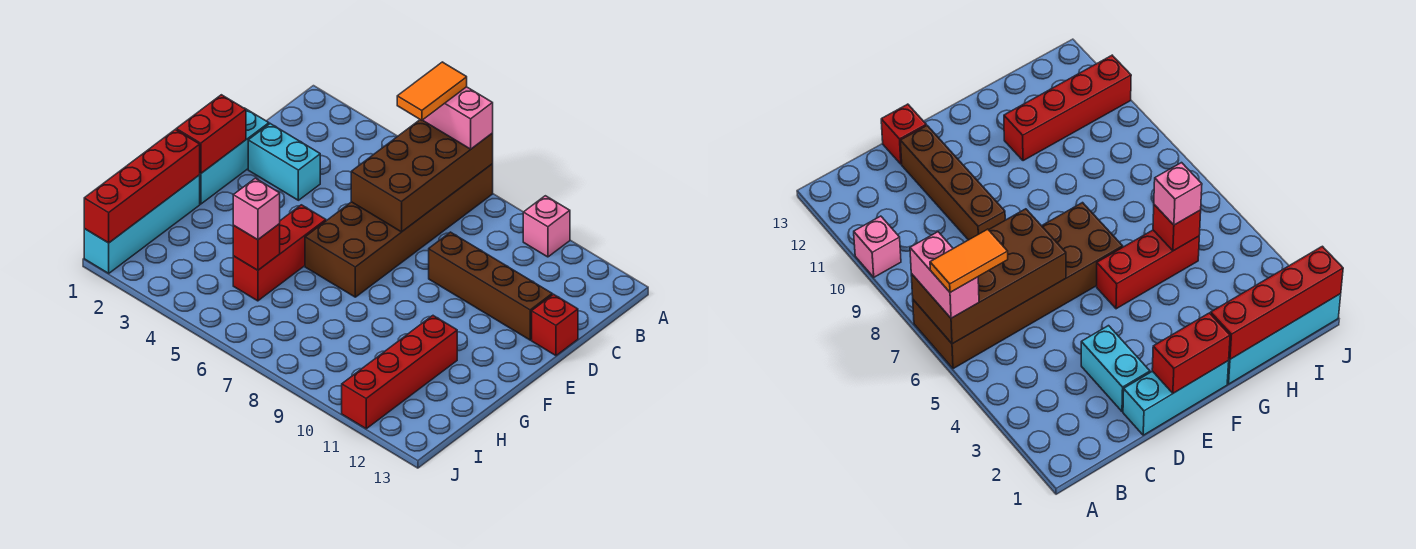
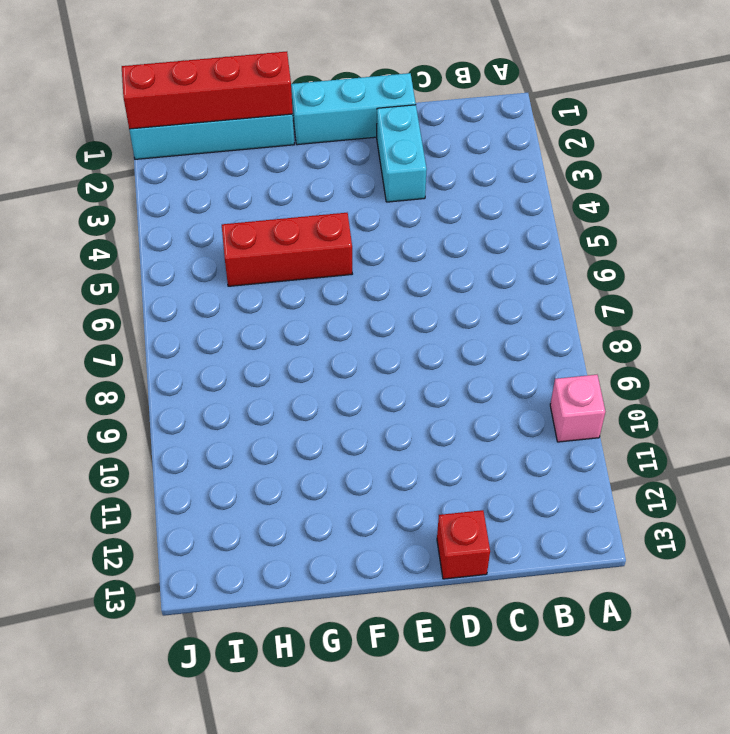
none -> brown 2x6 brick [305,164,493,297]
none -> brown 1x4 brick [429,232,552,340]
none -> red 1x4 brick [342,316,457,429]

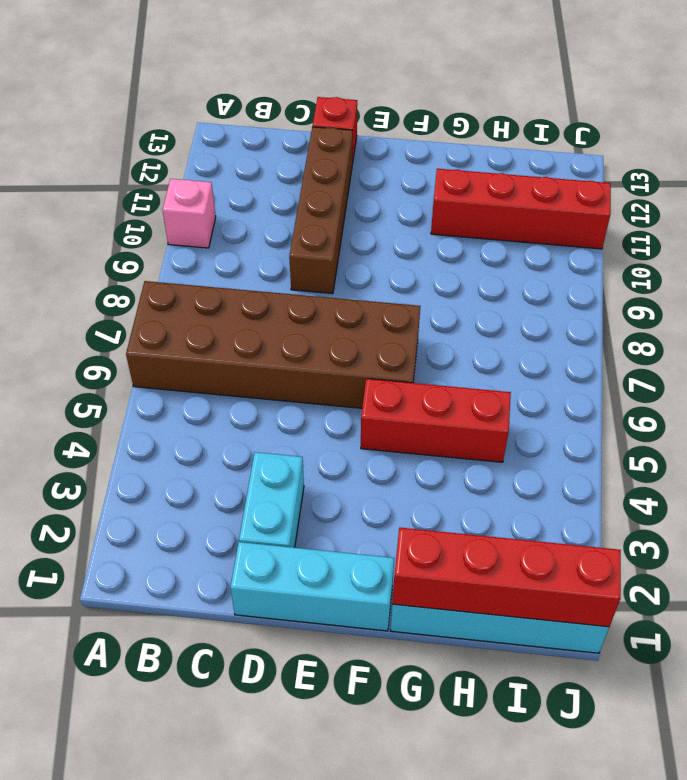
none -> brown 2x4 brick [351,120,493,232]
none -> red 1x2 brick [176,95,246,174]
none -> red 1x1 brick [233,224,280,270]

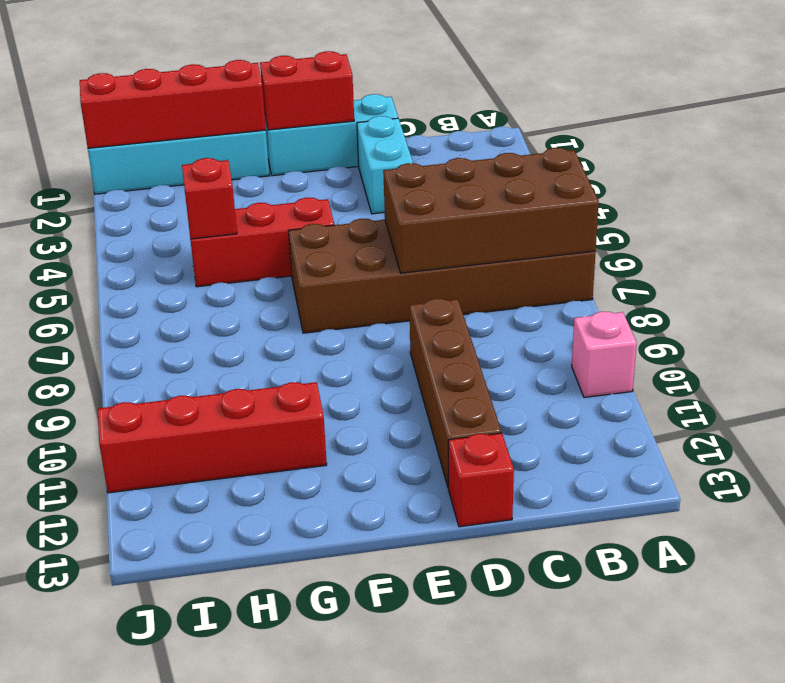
none -> pink 1x2 brick [423,87,493,149]
none -> pink 1x1 brick [233,178,280,240]
none -> orange 1x2 tile [397,62,467,120]

